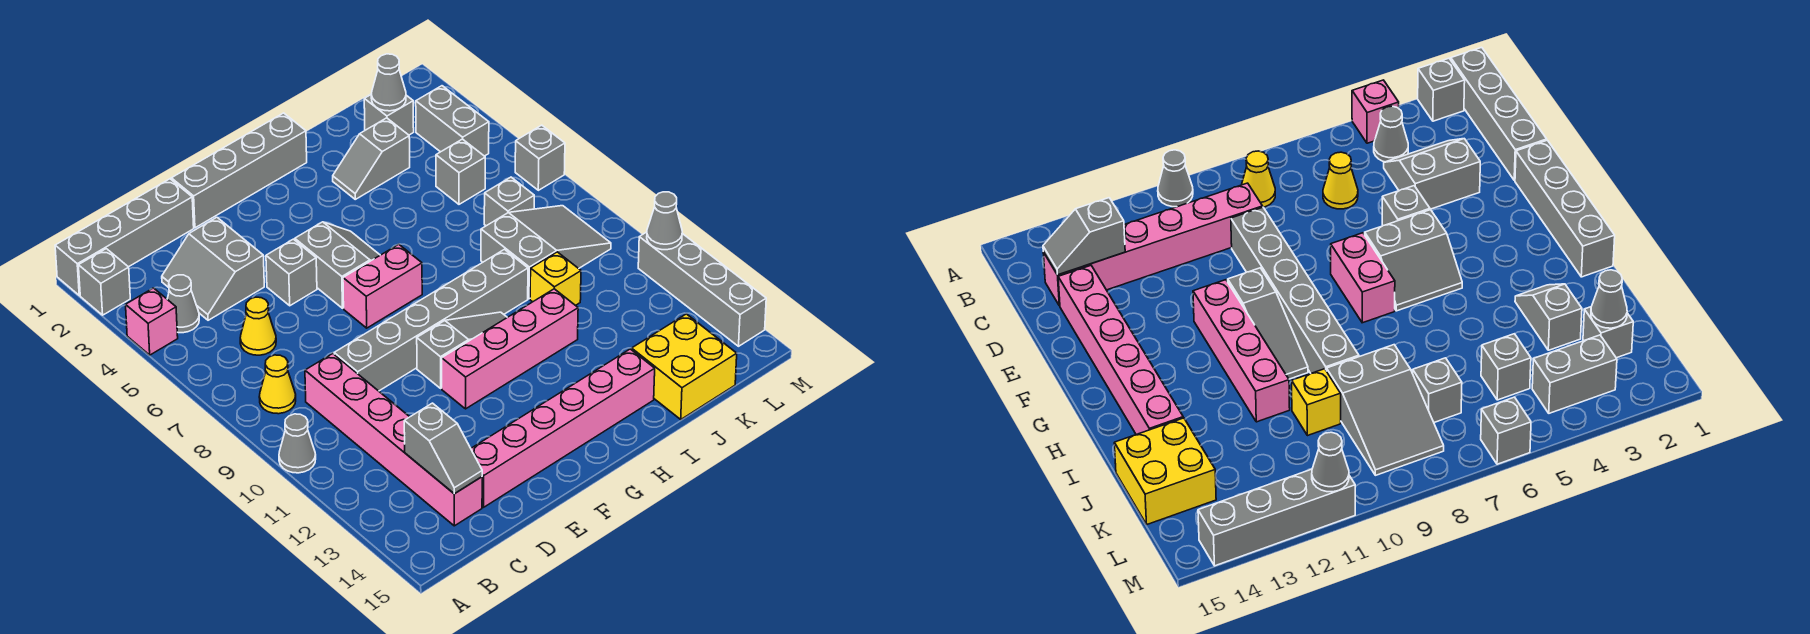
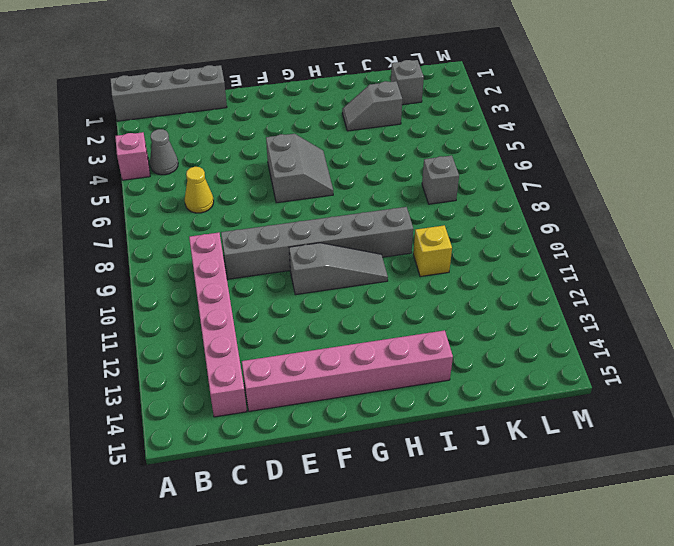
none -> grey 1x1 brick [78,249,130,315]
none -> grey 1x1 cone [279,414,316,473]
none -> yellow 1x1 cone [259,355,296,414]
none -> grey 2x2 slope [162,217,264,320]

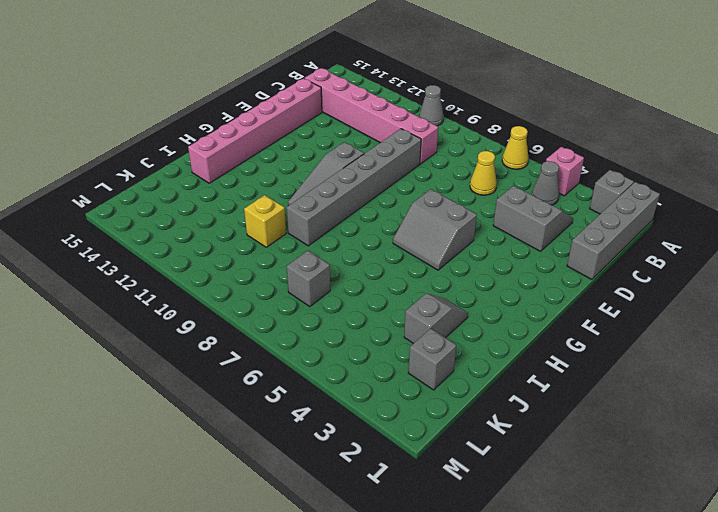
yellow 1x1 cone [502,126,528,169] -> yellow 1x1 cone moved to [259,355,296,414]
none -> grey 1x4 brick [171,113,307,228]
none -> grey 1x1 brick [266,239,317,306]
none -> pink 1x2 brick [343,244,422,328]
none -> pink 1x4 brick [442,289,578,409]

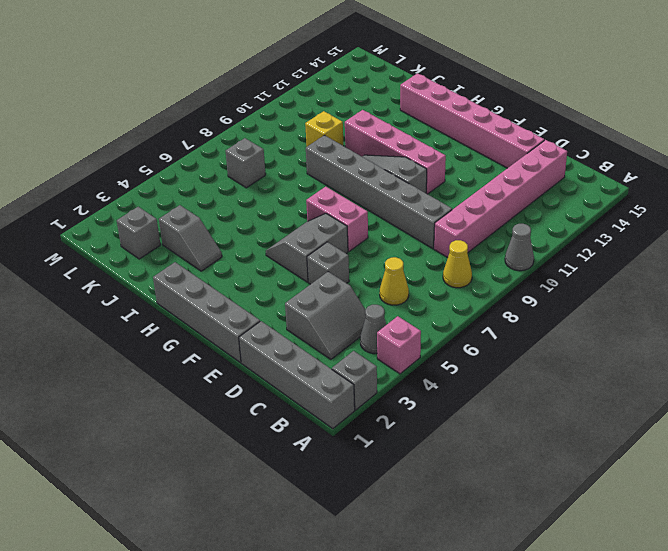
none -> grey 2x3 slope [481,206,611,299]
none -> yellow 2x2 brick [632,314,737,419]
none -> grey 1x1 brick [436,139,485,204]
none -> grey 1x2 brick [416,86,489,156]

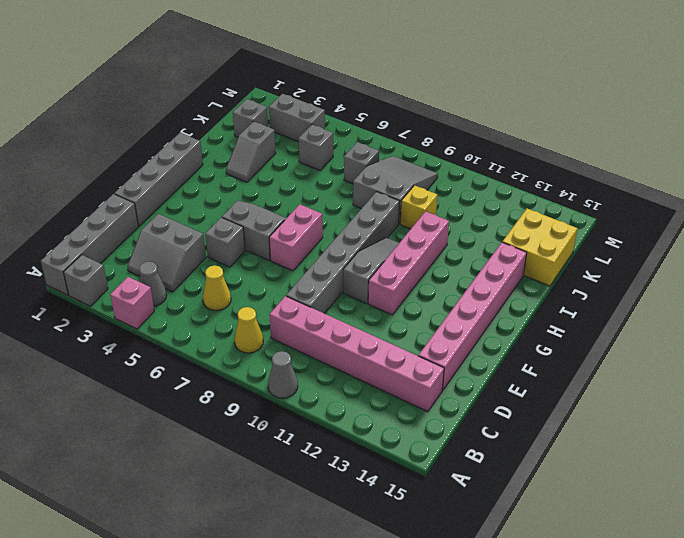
none -> grey 1x1 brick [515,125,565,190]
none -> grey 1x4 brick [638,232,766,346]
none -> grey 1x2 slope [404,403,482,494]
none -> grey 1x1 cone [371,54,406,111]

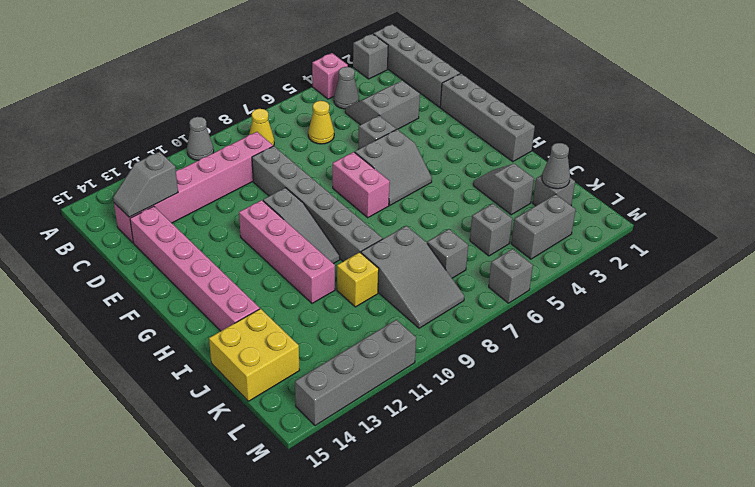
none -> grey 1x1 cone [647,192,682,250]

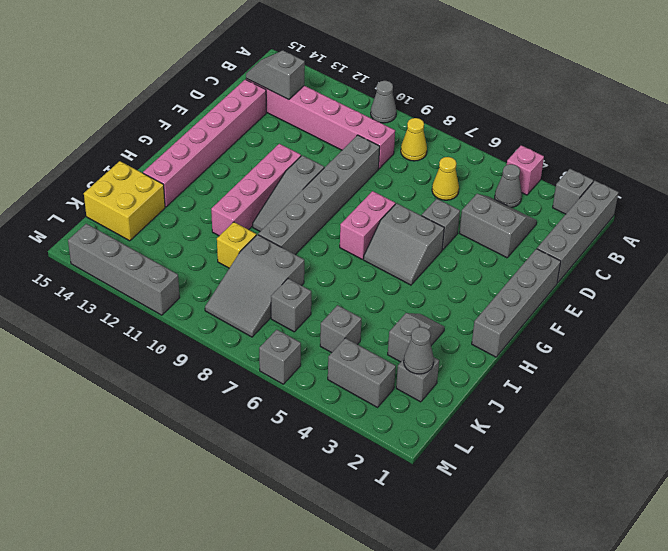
none -> grey 1x1 cone [647,192,682,250]

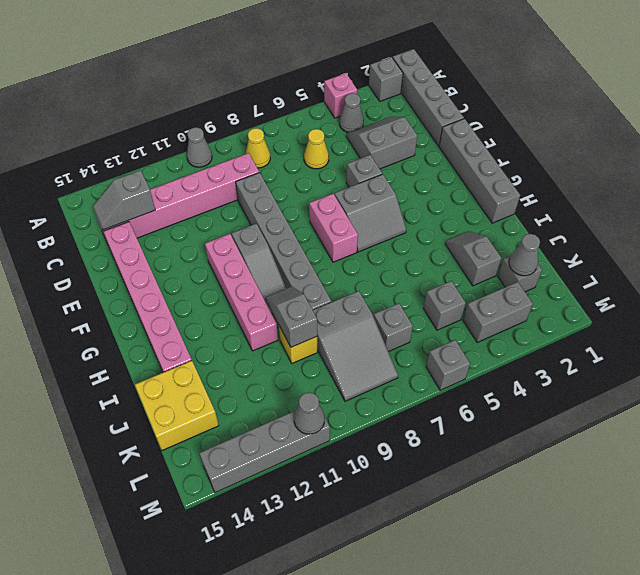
grey 1x2 slope [266,287,317,347] -> none

